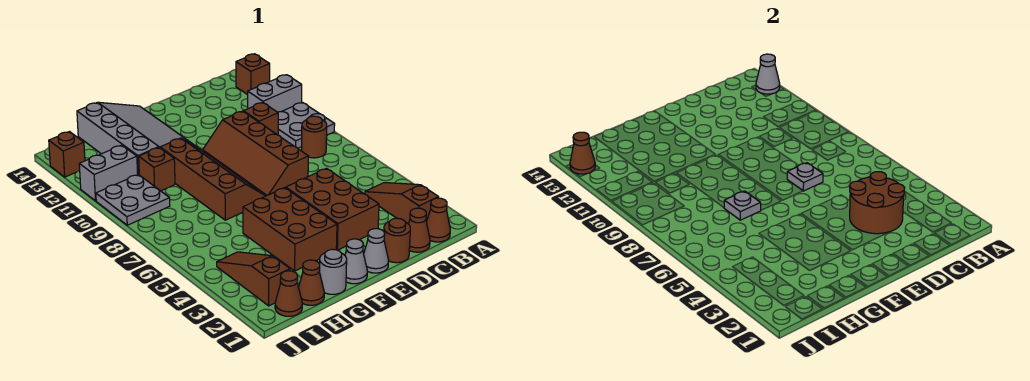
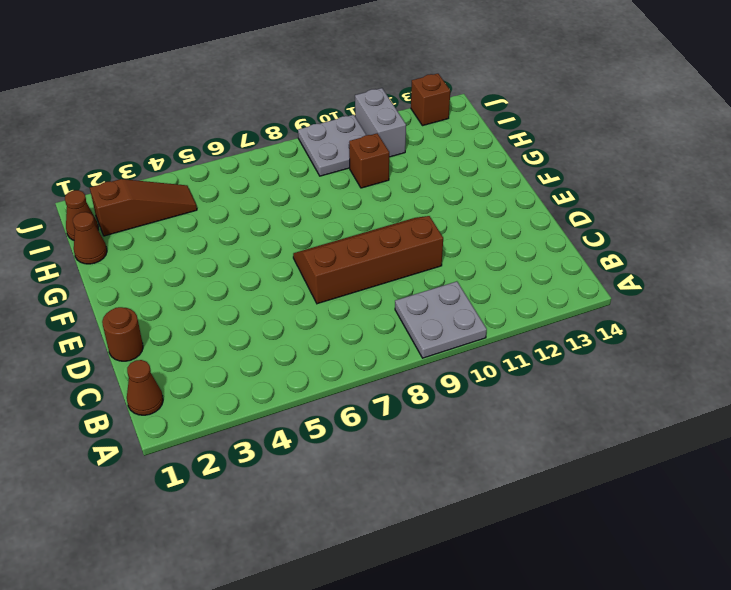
none -> grey 1x2 brick [248,75,302,112]
none -> brown 1x1 brick [236,54,270,95]
none -> brown 1x3 slope [365,183,439,224]

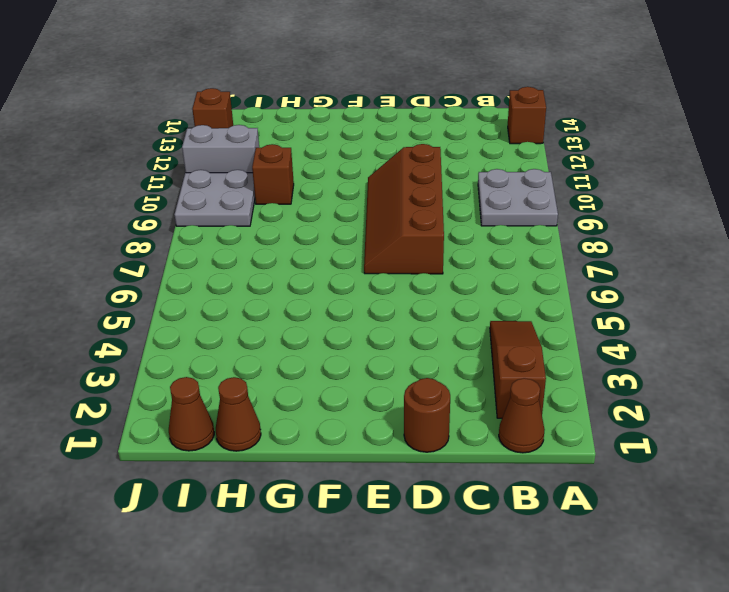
none -> grey 1x2 brick [248,75,302,112]
none -> brown 1x1 round brick [302,116,327,158]
none -> brown 1x1 cone [409,208,430,252]

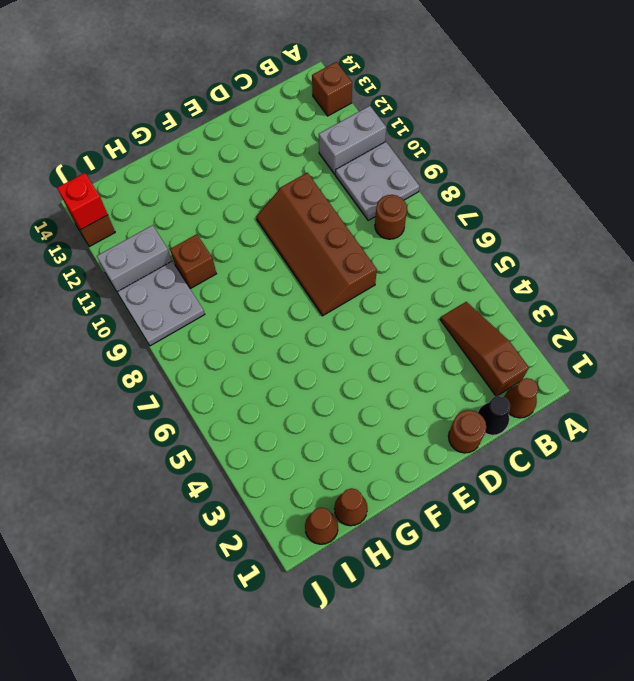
black 1x1 cone [478,396,510,435] -> brown 1x1 cone [409,208,430,252]
red 1x1 brick [57,173,108,230] -> brown 1x1 cone [570,132,595,174]
none -> brown 1x1 brick [244,102,278,135]
none -> brown 2x3 brick [286,168,379,250]
none -> grey 1x1 cone [364,229,389,273]

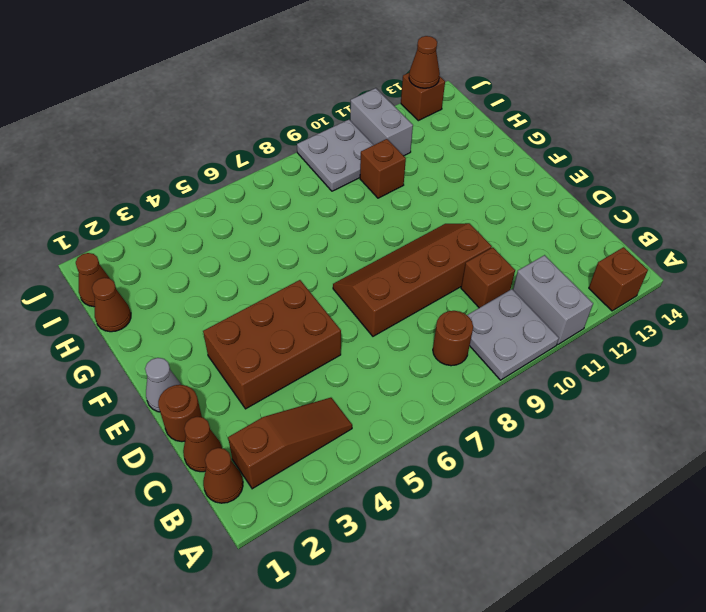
none -> grey 1x1 cone [345,239,367,284]
none -> brown 2x3 brick [243,188,337,271]
none -> brown 2x4 slope [160,138,265,220]

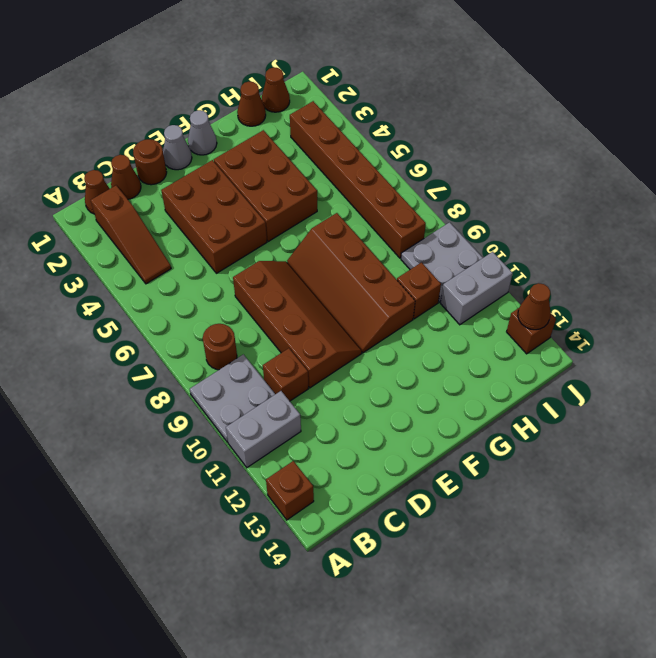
brown 1x6 brick [290,101,426,258] -> brown 1x3 slope [217,252,290,306]
none -> grey 3x4 slope [77,102,198,174]
none -> grey 1x1 round brick [319,249,347,294]
none -> grey 1x1 cone [756,54,780,94]

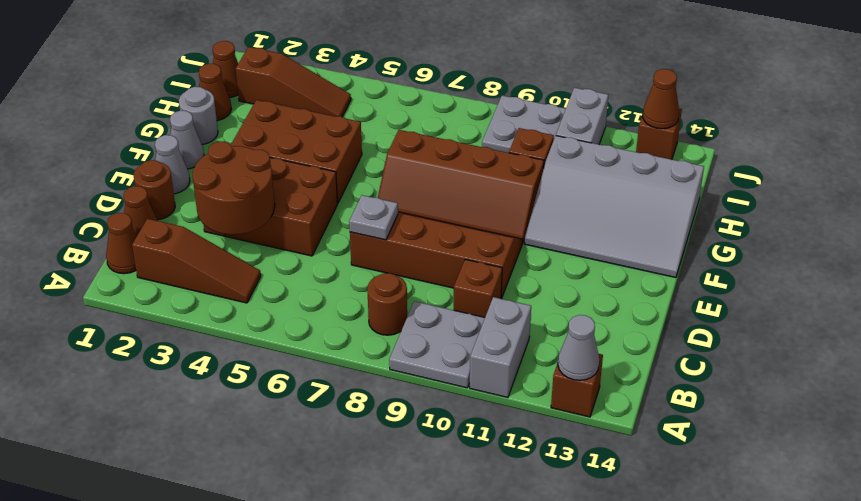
none -> grey 1x1 plate [724,191,761,220]

